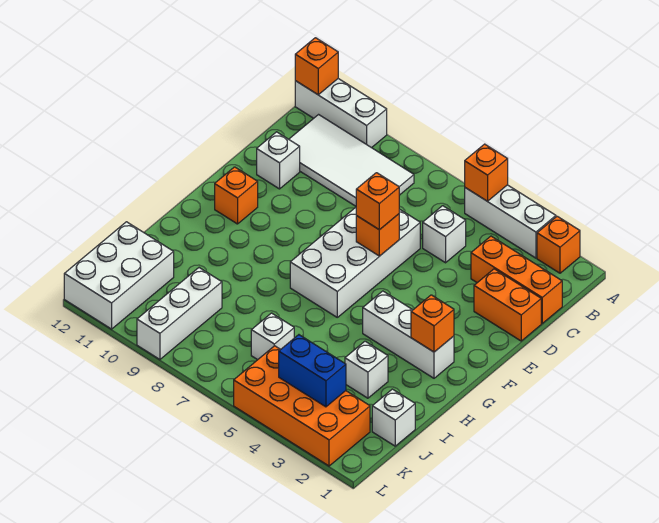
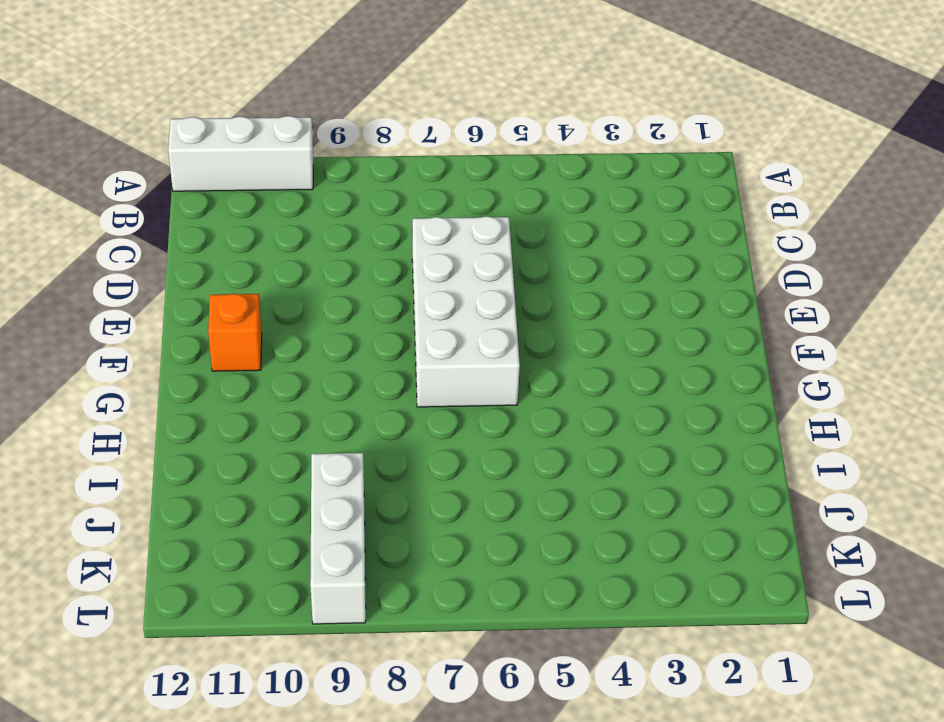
none -> orange 1x1 brick [537,216,580,273]
none -> white 1x3 brick [465,185,556,258]
none -> white 2x4 tile [289,115,414,206]

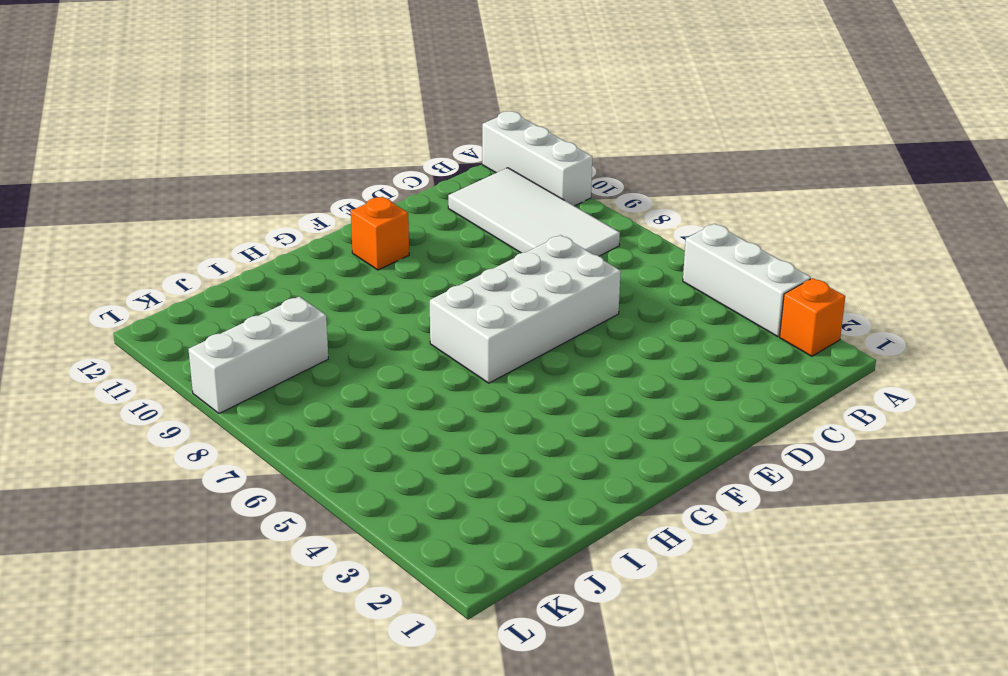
none -> orange 1x3 brick [471,236,562,323]
none -> white 1x1 brick [423,206,466,263]
none -> orange 1x2 brick [474,269,541,341]

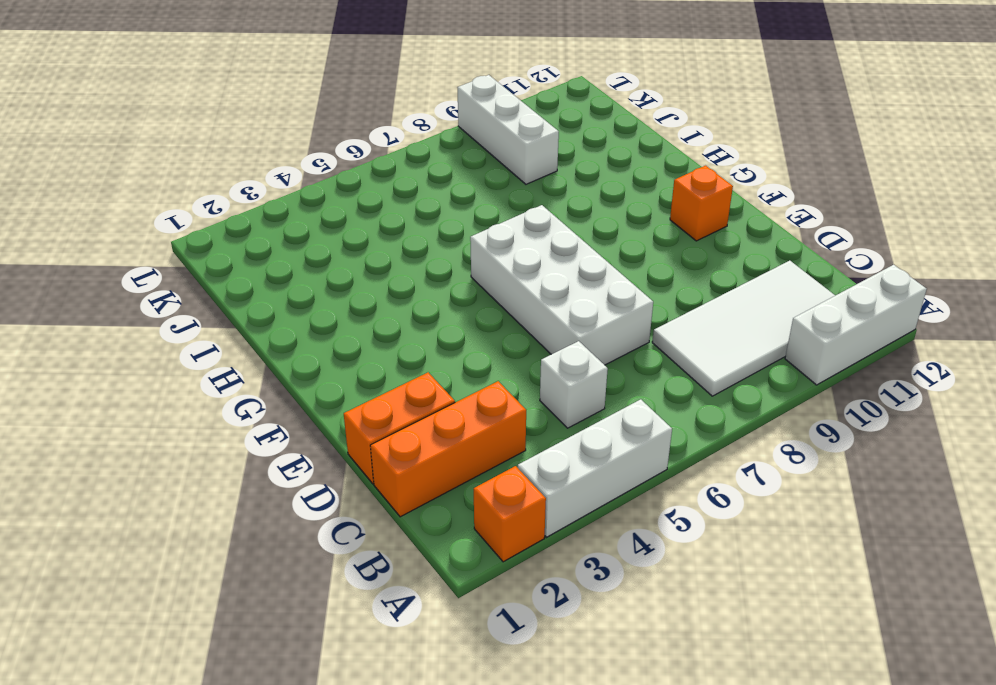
none -> white 1x1 brick [257,132,300,189]
none -> white 1x3 brick [363,291,454,378]
none -> white 1x1 brick [345,341,388,398]

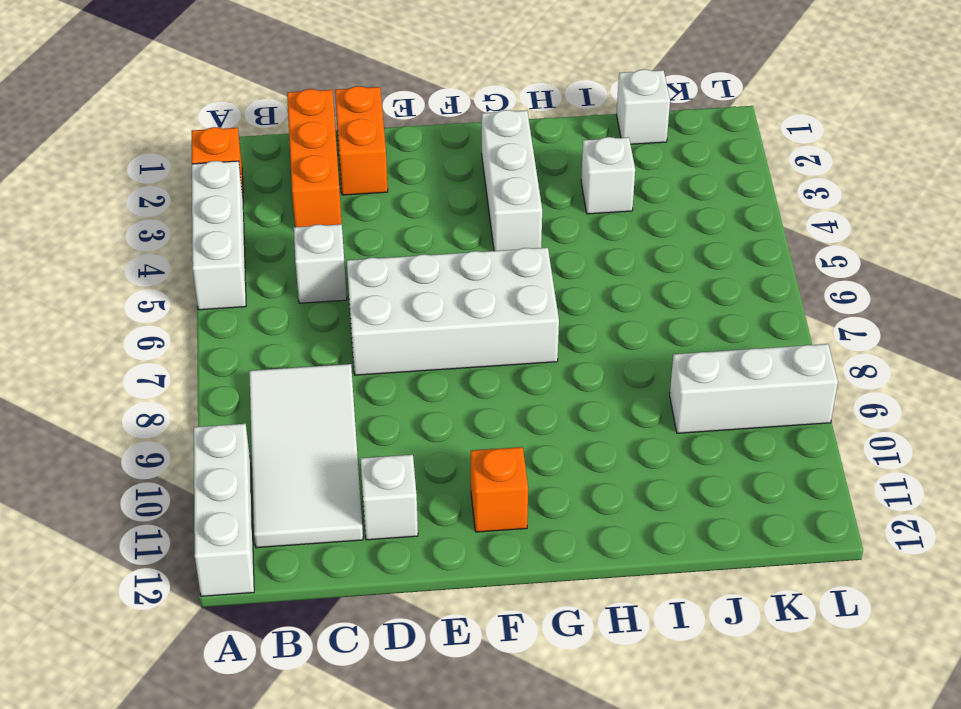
none -> white 1x1 brick [251,313,294,360]
none -> white 2x3 brick [64,222,174,329]
none -> orange 2x4 brick [234,346,370,466]

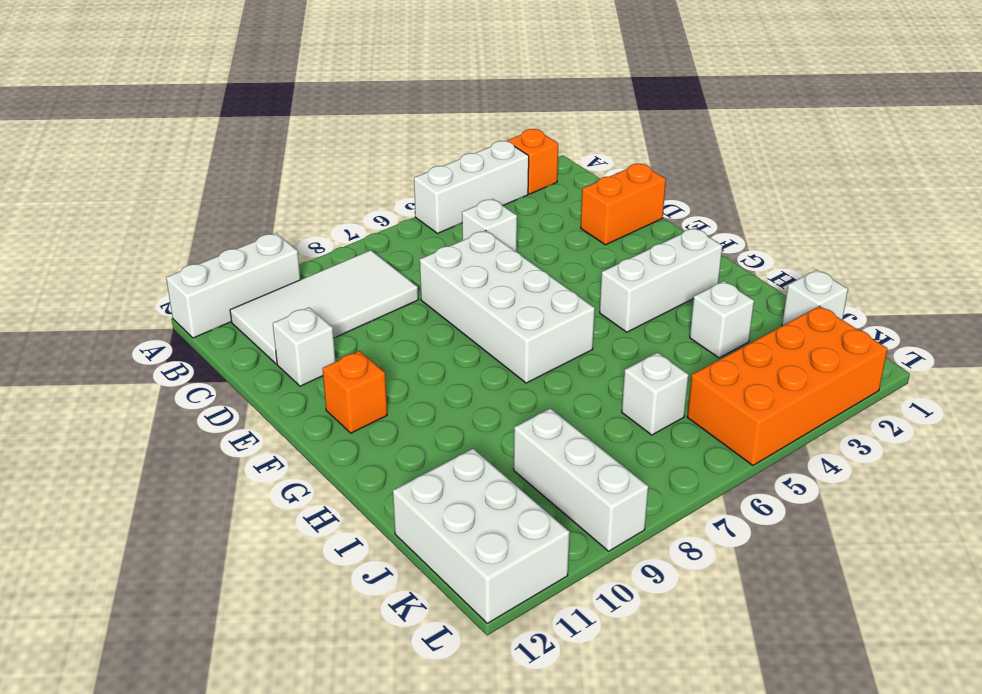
none -> orange 1x3 brick [471,236,562,323]
none -> orange 1x1 brick [465,144,508,201]
none -> orange 1x1 brick [295,38,338,95]

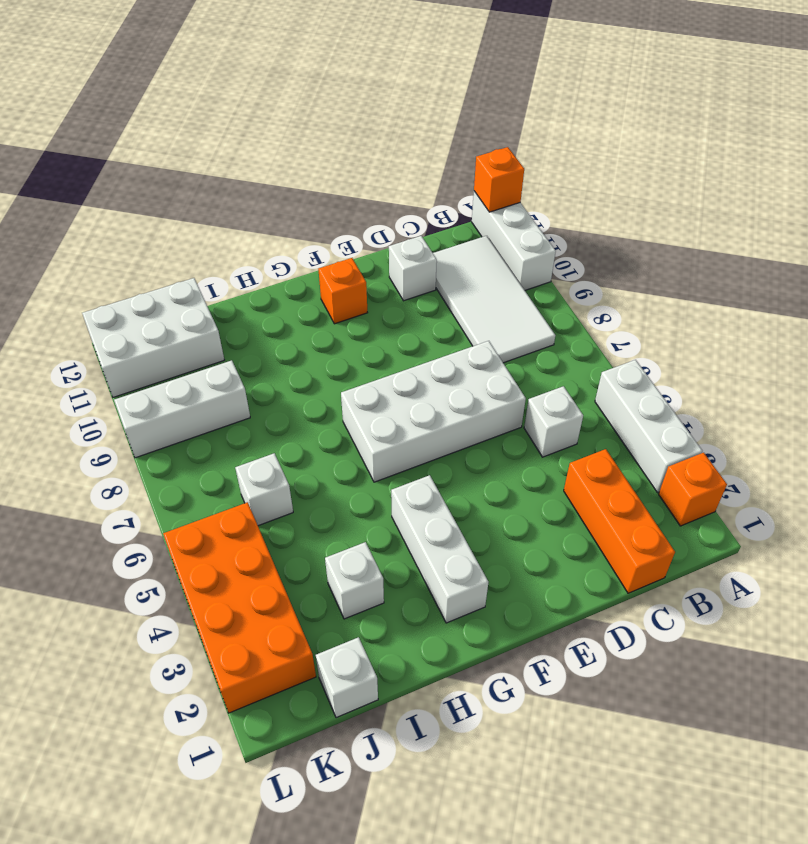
none -> orange 1x2 brick [474,269,541,341]
none -> orange 1x1 brick [465,144,508,201]
none -> orange 1x1 brick [356,214,399,256]

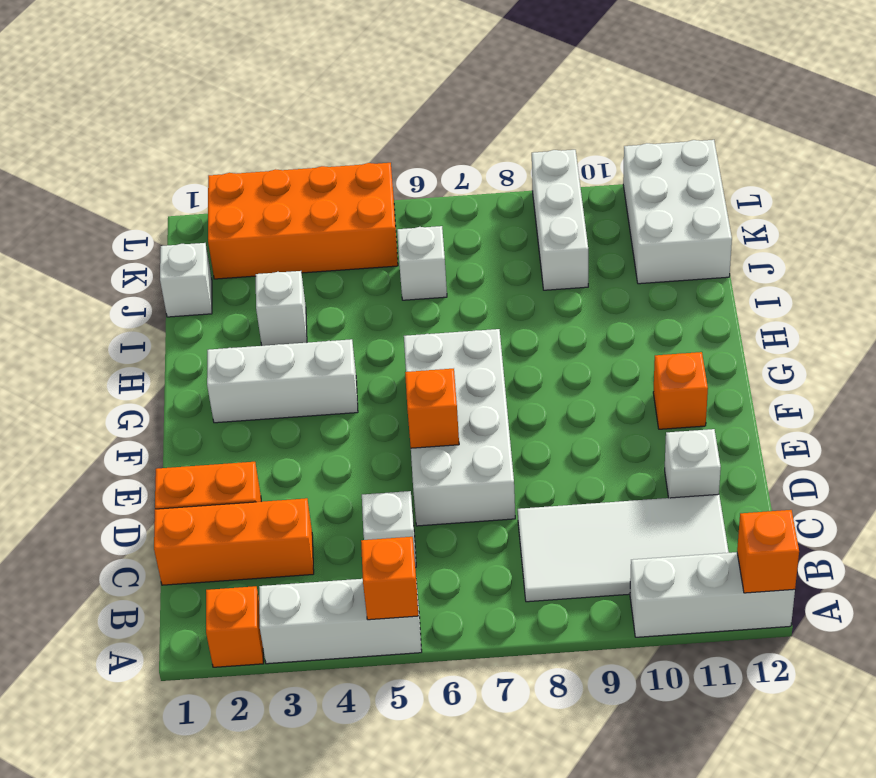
none -> orange 1x1 brick [411,295,454,352]
none -> blue 1x2 brick [279,335,346,407]
none -> orange 1x1 brick [356,173,399,230]

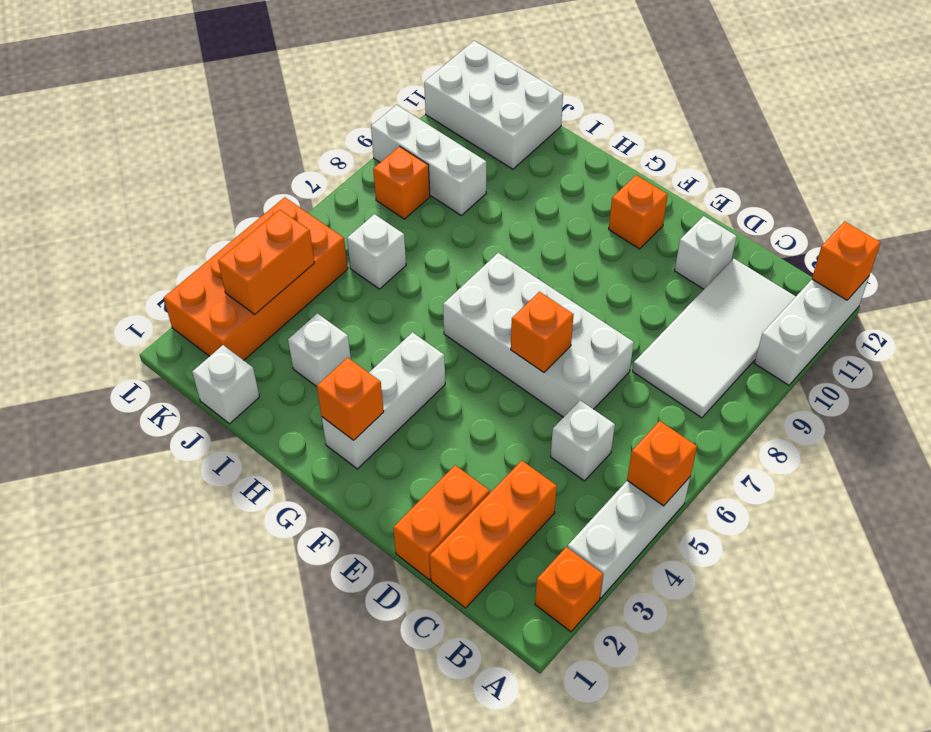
orange 1x2 brick [218,210,314,314] -> blue 1x2 brick [279,335,346,407]
orange 1x1 brick [373,146,430,219] -> orange 1x1 brick moved to [356,173,399,230]

